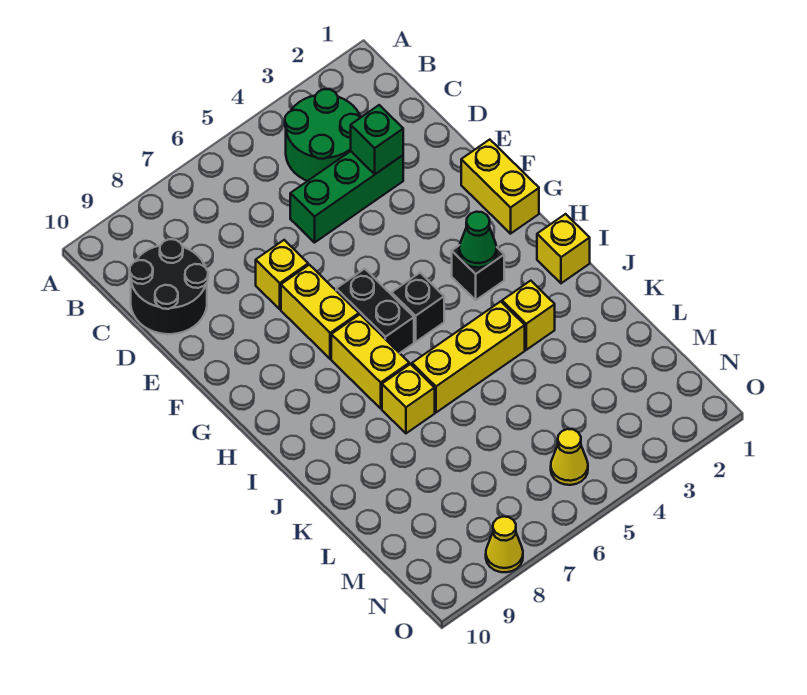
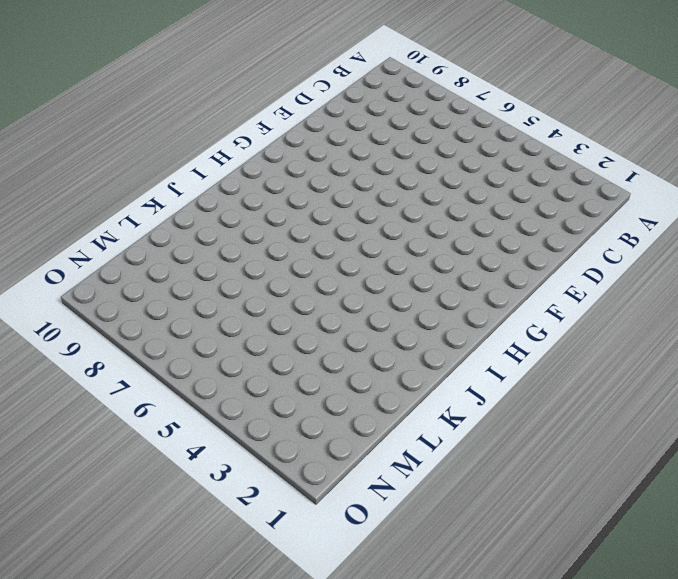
none -> green 2x2 round brick [285,89,361,181]
none -> black 2x2 round brick [130,239,208,334]
none -> green 1x3 brick [290,151,403,243]

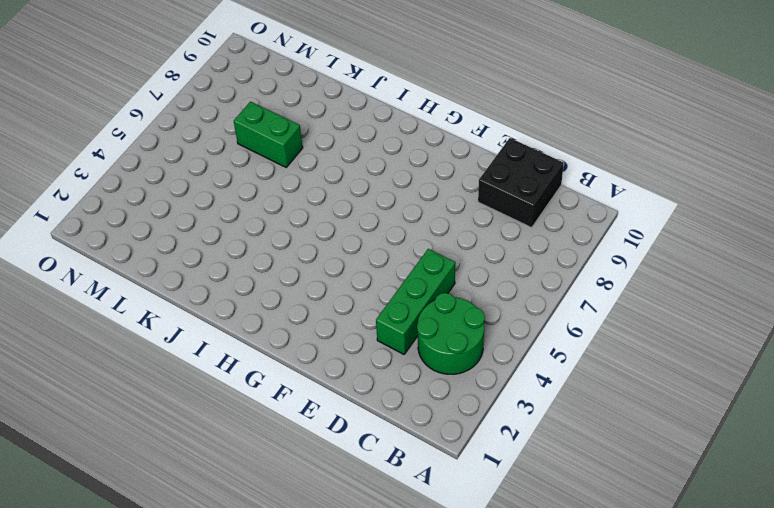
black 2x2 brick [478,138,564,228] -> black 2x2 round brick [130,239,208,334]
green 1x2 brick [234,102,303,167] -> none
none -> yellow 1x1 brick [256,240,308,309]
none -> yellow 1x2 brick [461,140,539,234]
none -> yellow 1x2 brick [281,265,359,359]

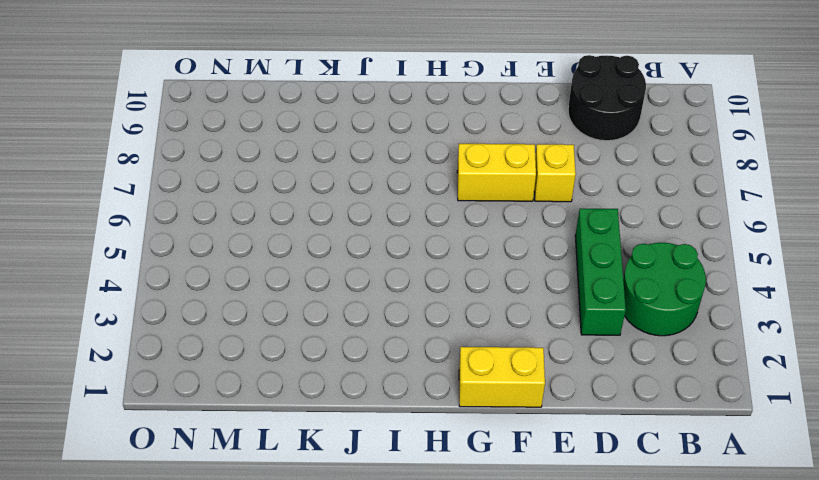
none -> black 1x2 brick [336,269,414,353]
none -> black 1x1 brick [452,245,504,300]
none -> black 1x1 brick [392,273,444,342]

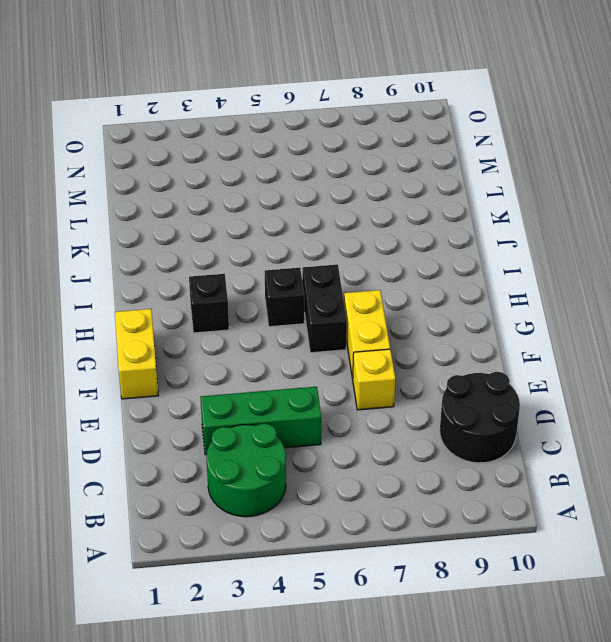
none -> yellow 1x2 brick [331,315,409,408]
none -> yellow 1x1 brick [537,214,590,283]
none -> yellow 1x1 brick [502,281,555,350]

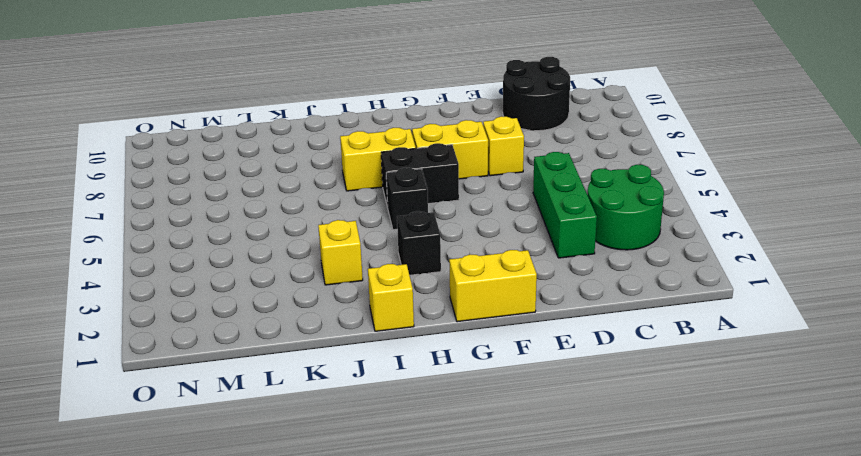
none -> yellow 1x3 brick [412,301,525,412]
none -> yellow 1x1 brick [382,364,435,433]
none -> yellow 1x1 cone [551,429,588,485]

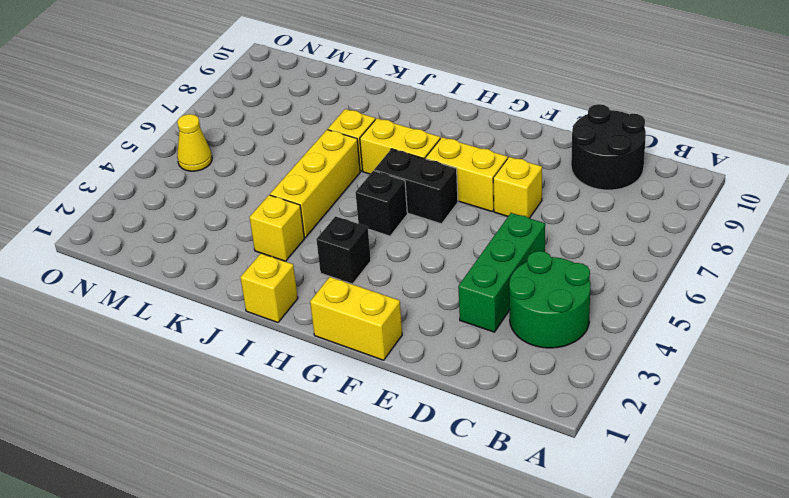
none -> yellow 1x1 cone [486,517,523,572]
none -> green 1x1 brick [351,105,403,174]
none -> green 1x1 cone [459,212,497,268]

